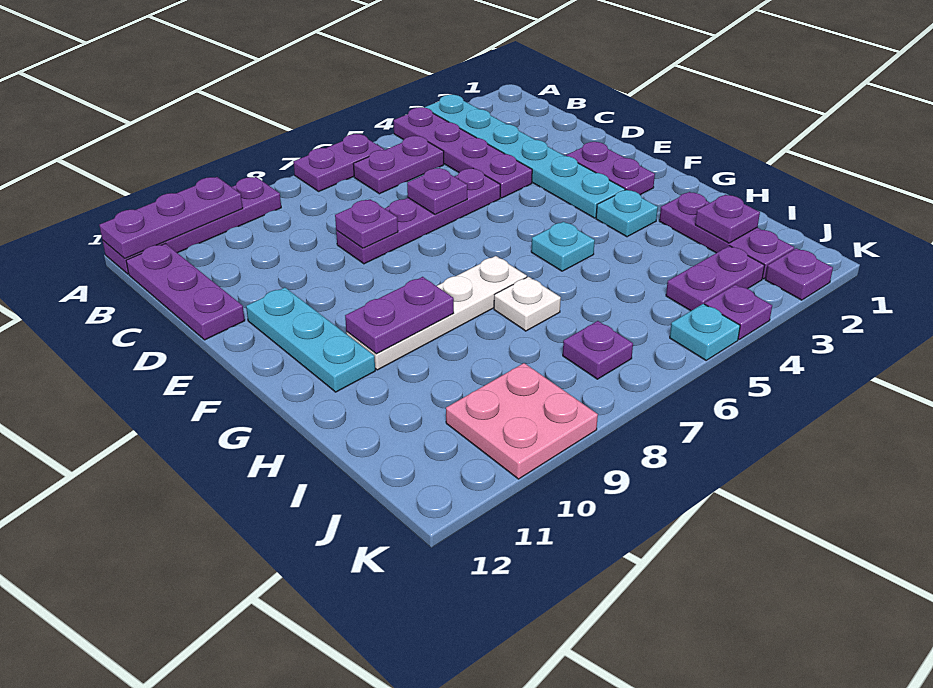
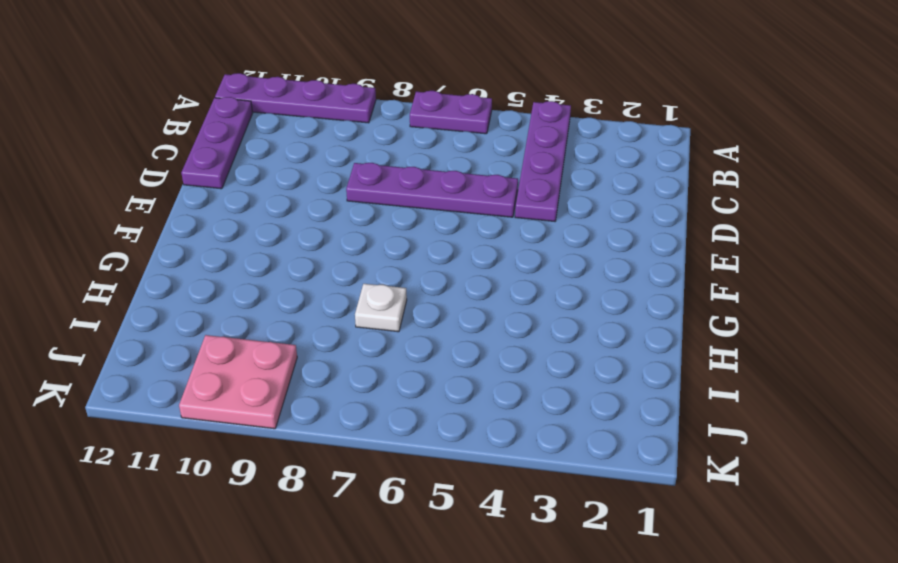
none -> cyan 1x6 plate [425,95,625,218]
none -> purple 1x2 plate [353,136,444,194]
none -> purple 1x2 plate [566,142,655,195]

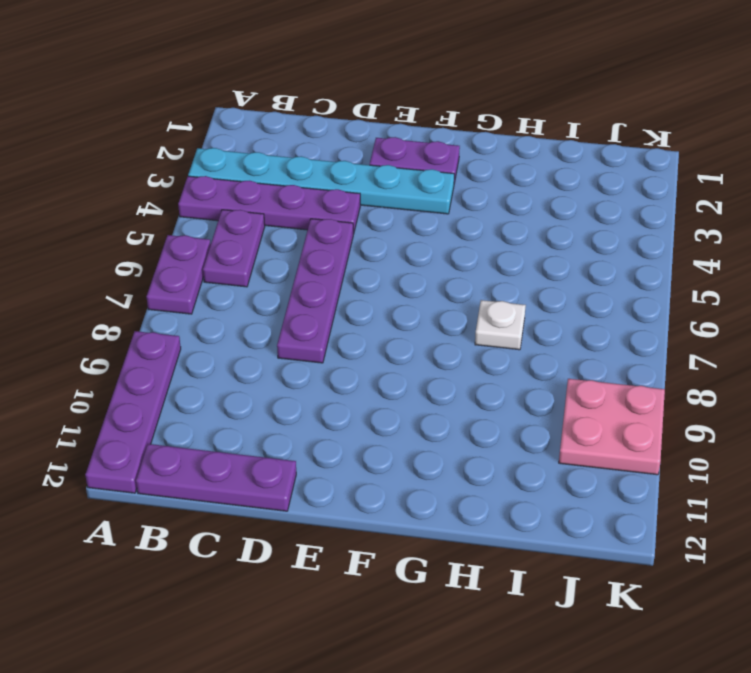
none -> cyan 1x3 plate [246,288,375,392]
none -> cyan 1x1 plate [596,190,658,237]
none -> cyan 1x1 plate [531,222,595,271]

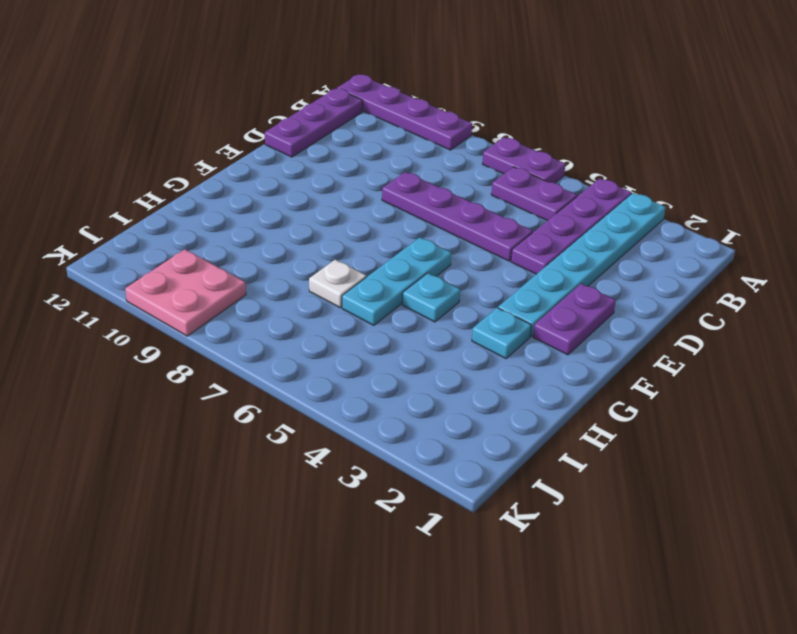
cyan 1x3 plate [342,237,451,325] -> cyan 1x3 plate moved to [246,288,375,392]
none -> white 1x4 plate [346,256,527,370]
none -> purple 1x3 plate [659,192,794,279]
none -> purple 1x2 plate [666,246,765,311]

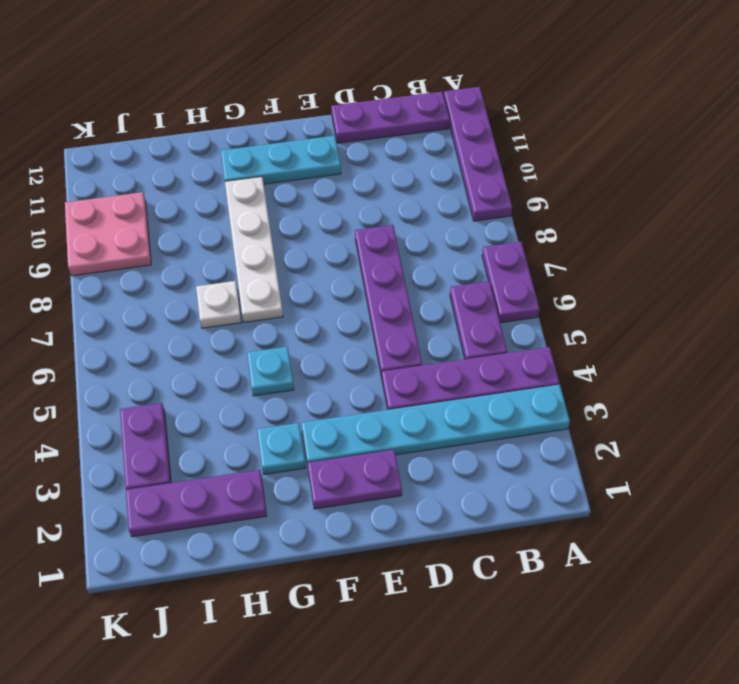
none -> purple 1x1 plate [563,321,633,379]
none -> purple 1x1 plate [765,248,833,300]
none -> purple 1x1 plate [705,285,772,339]

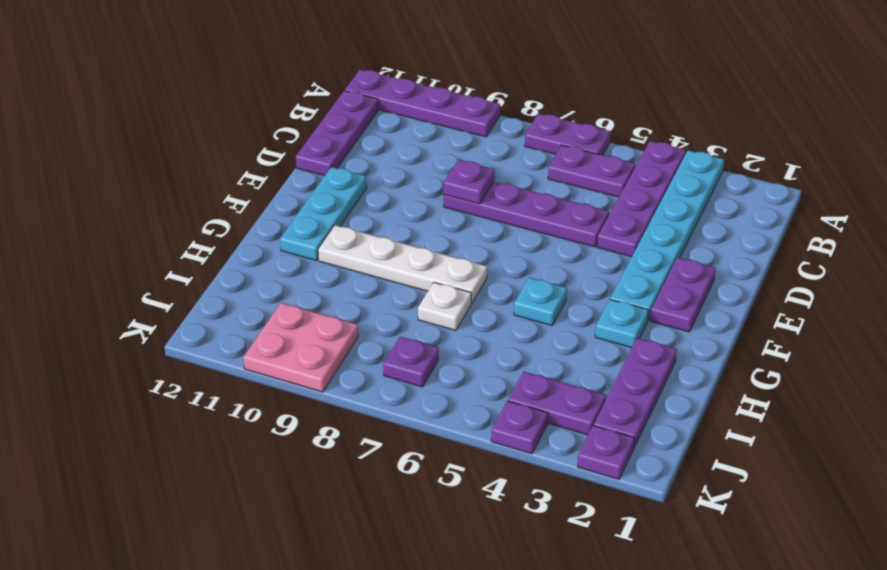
none -> cyan 1x1 plate [670,304,740,360]
none -> purple 1x3 plate [99,177,243,259]
none -> purple 1x1 plate [407,168,467,214]

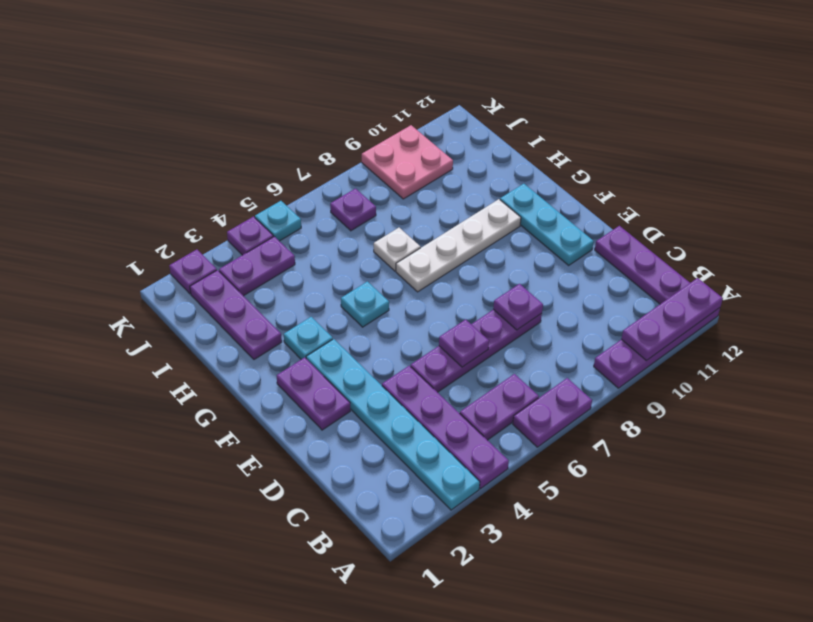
none -> purple 1x2 plate [345,277,454,354]
none -> purple 1x1 plate [695,195,760,243]

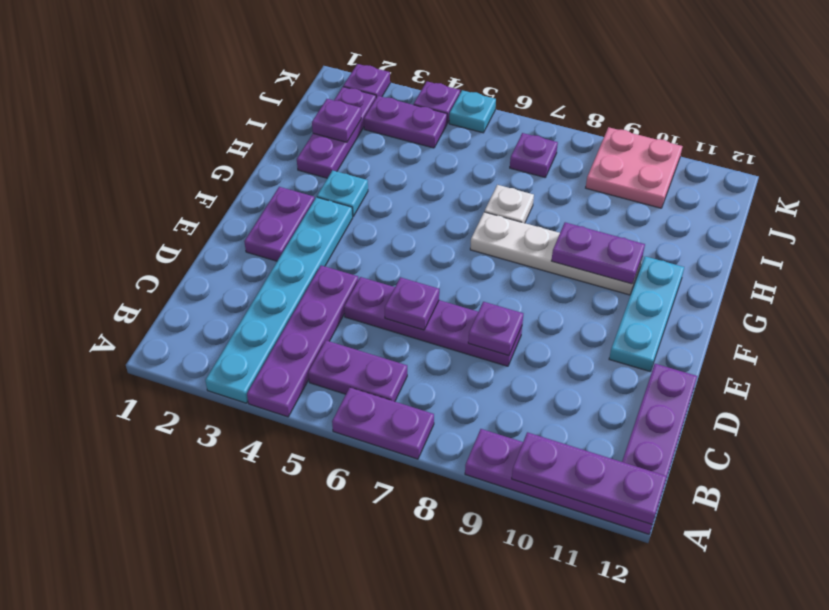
none -> cyan 1x1 plate [531,222,595,271]

